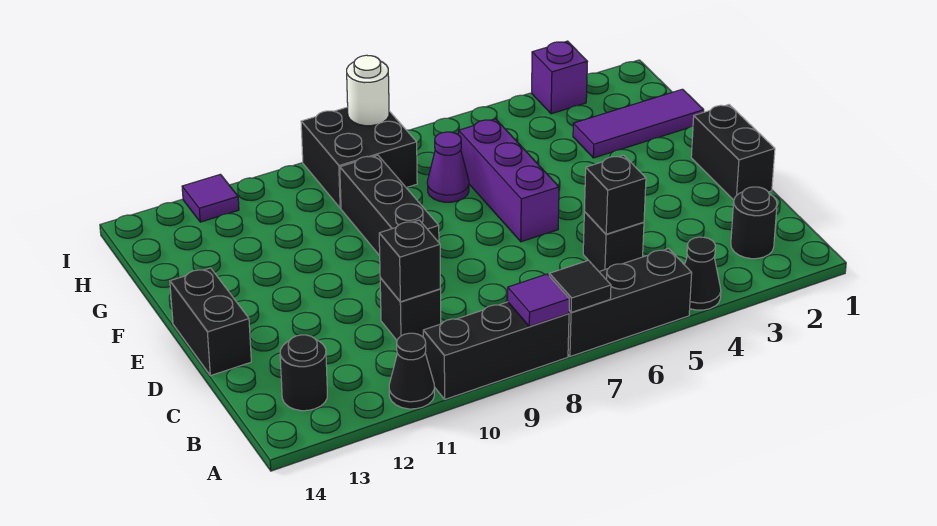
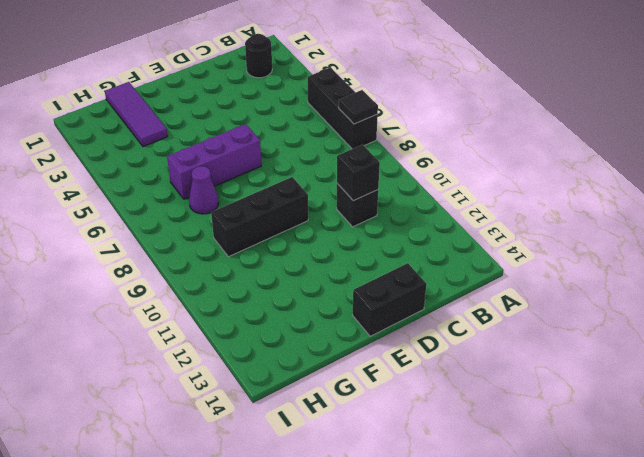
none -> black 1x1 cone [685,237,721,310]
none -> black 1x3 brick [423,302,569,399]
none -> black 1x1 cone [389,333,434,409]

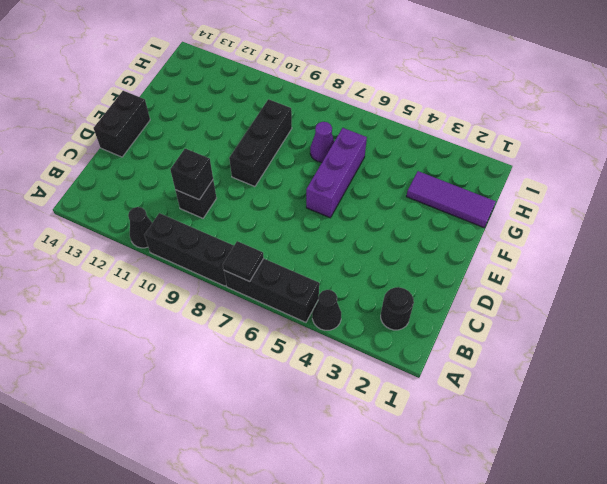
none -> black 1x1 round brick [280,335,327,411]
none -> black 1x1 brick [583,212,644,271]
none -> black 1x2 brick [691,105,775,200]

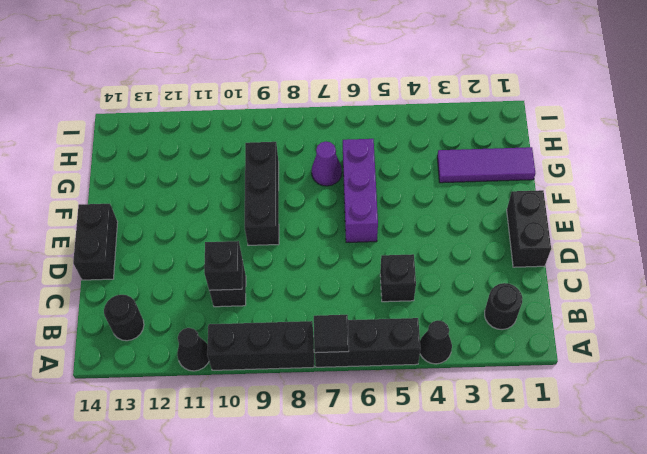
none -> black 2x2 brick [301,107,417,208]
none -> purple 1x1 brick [532,41,588,114]
none -> purple 1x1 tile [182,174,239,222]

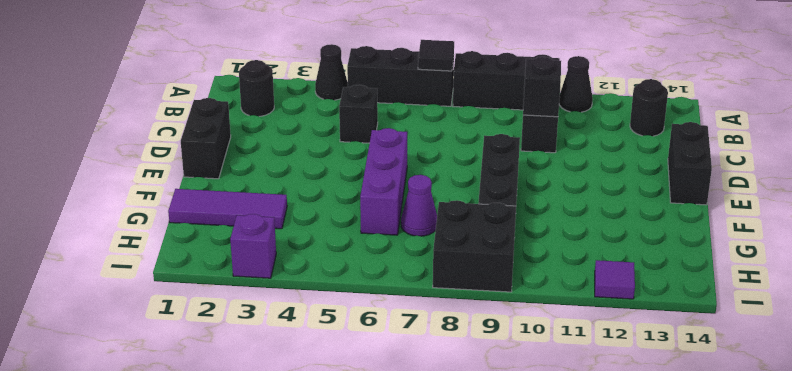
none -> purple 1x1 tile [508,274,569,327]
none -> black 1x1 brick [584,155,646,234]
none -> white 1x1 round brick [347,55,389,126]

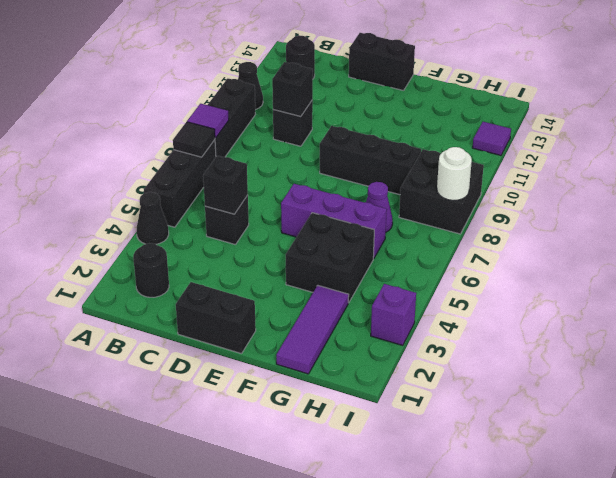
black 2x2 brick [286,213,374,303] -> none

